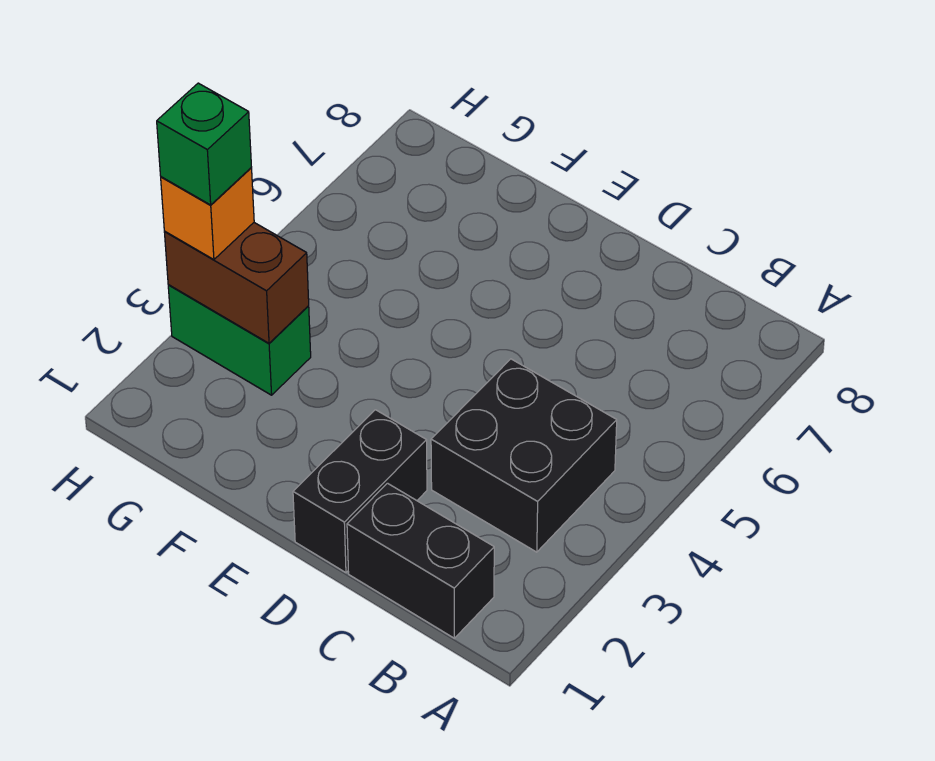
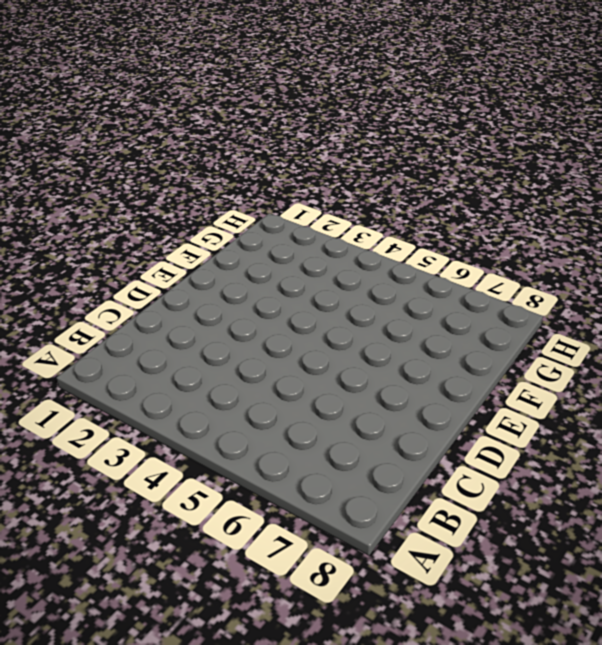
none -> black 1x2 brick [347,483,494,638]
none -> black 2x2 brick [431,359,617,552]

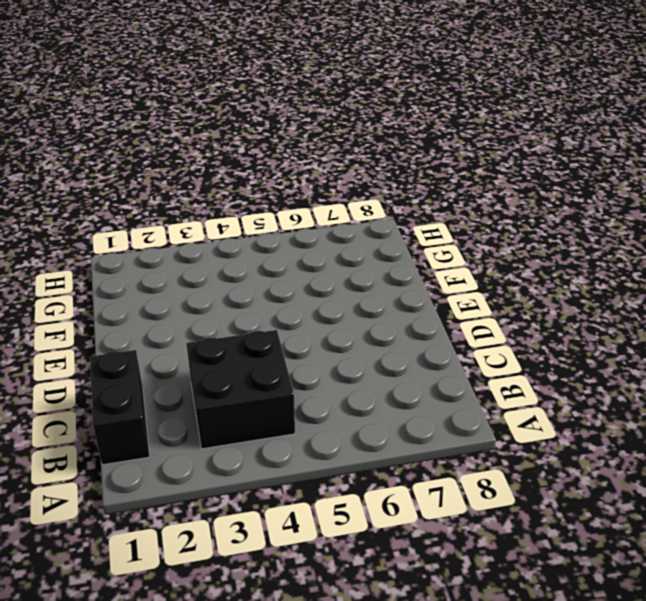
none -> black 1x2 brick [293,410,427,573]
none -> green 1x2 brick [168,285,311,395]

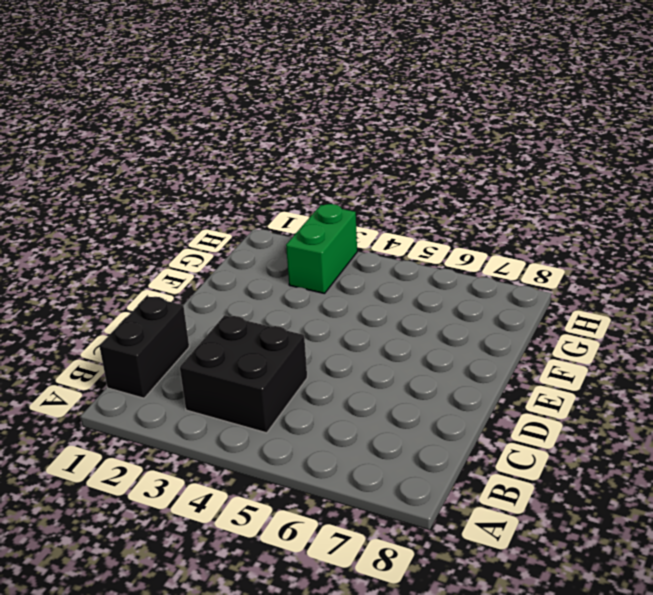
none -> black 1x2 brick [293,410,427,573]
none -> brown 1x2 brick [164,223,309,343]

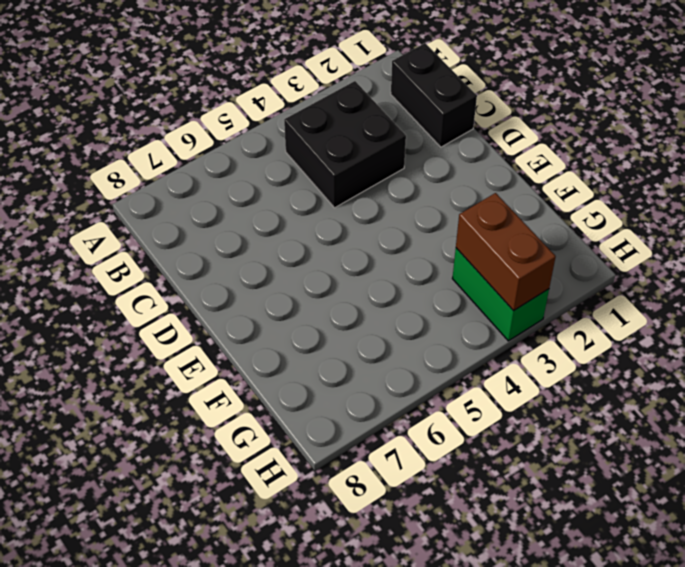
none -> black 1x2 brick [293,410,427,573]
none -> orange 1x1 brick [161,168,254,260]

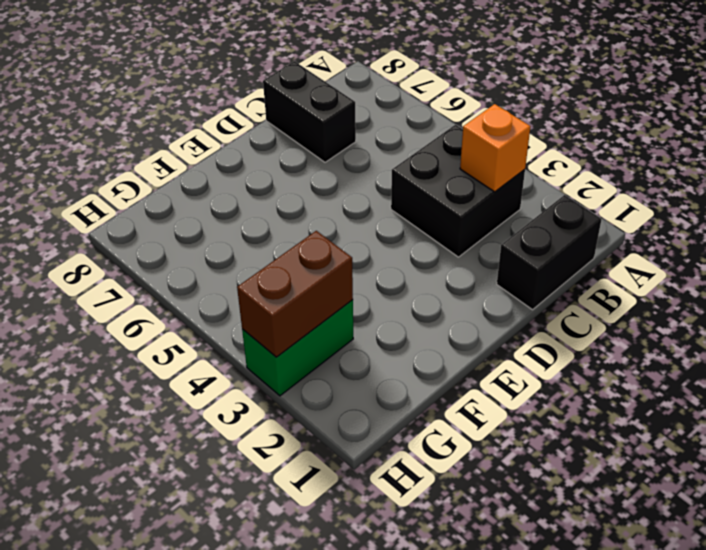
orange 1x1 brick [460,104,530,192] -> orange 1x1 brick moved to [161,168,254,260]
black 1x2 brick [263,61,356,162] -> black 1x2 brick moved to [293,410,427,573]
none -> green 1x1 brick [157,83,251,205]

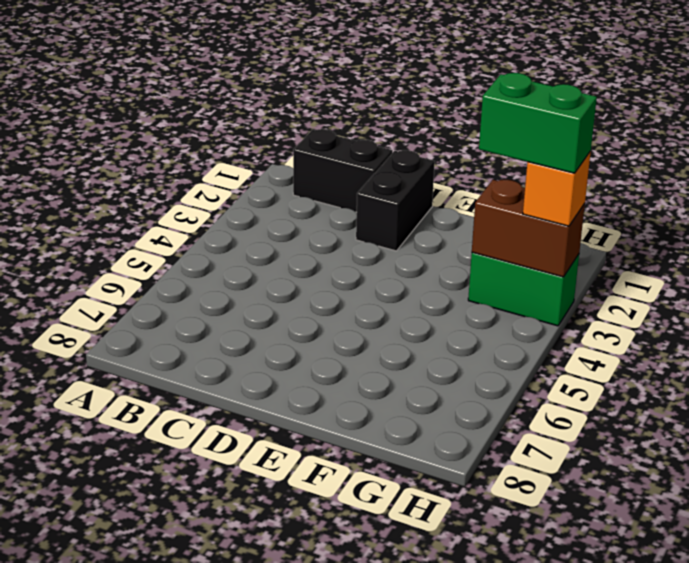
green 1x2 brick [479,73,597,173] -> green 1x1 brick [157,83,251,205]
none -> black 2x2 brick [431,359,617,552]

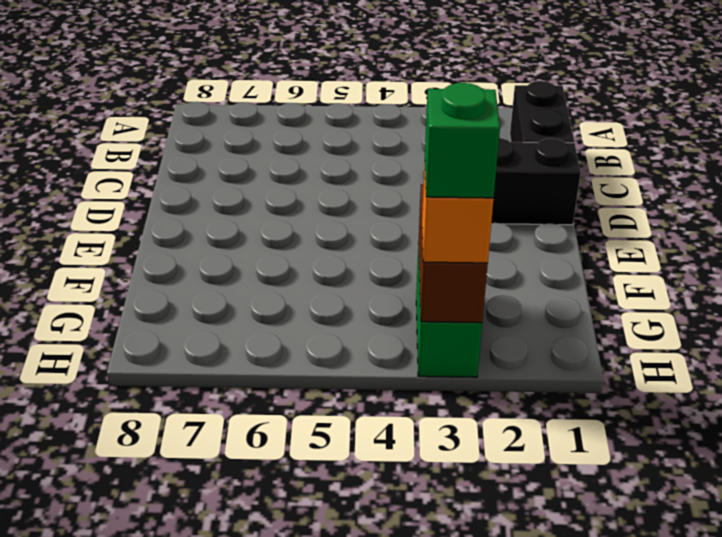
none -> black 2x2 brick [431,359,617,552]

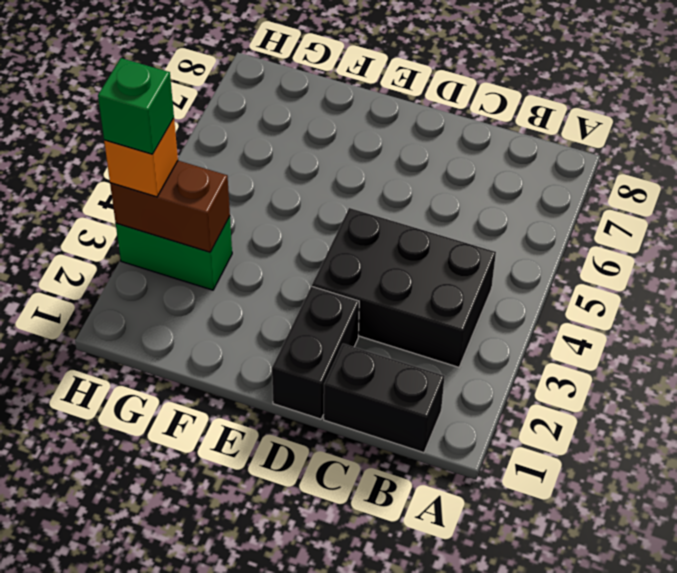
black 2x3 brick [312,208,496,367] -> black 2x2 brick [431,359,617,552]

